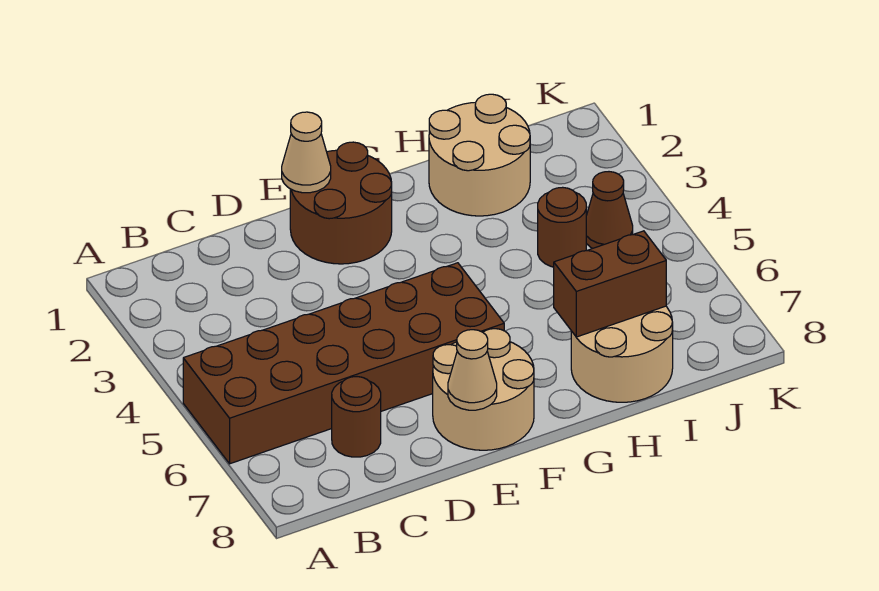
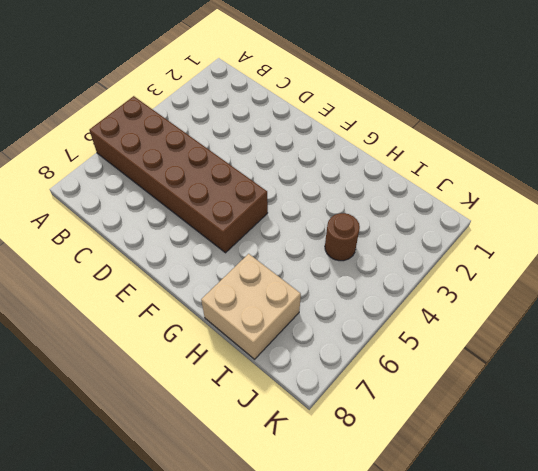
tan 2x2 brick [201,254,301,359] -> tan 2x2 round brick [571,306,673,402]
none -> brown 1x1 round brick [332,377,381,457]
none -> brown 2x2 round brick [290,142,392,264]

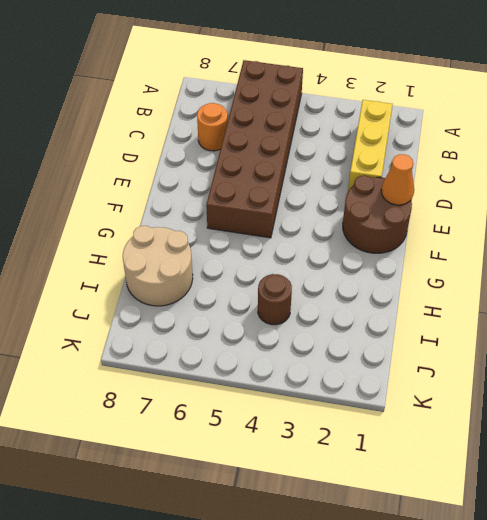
yellow 1x3 brick [348,100,393,191] -> none
orange 1x1 round brick [197,103,228,151] -> brown 1x1 round brick [332,377,381,457]
orange 1x1 cone [381,154,414,205] -> tan 1x1 cone [282,112,331,193]
none -> tan 2x2 round brick [433,329,534,450]
none -> tan 2x2 round brick [429,94,530,216]

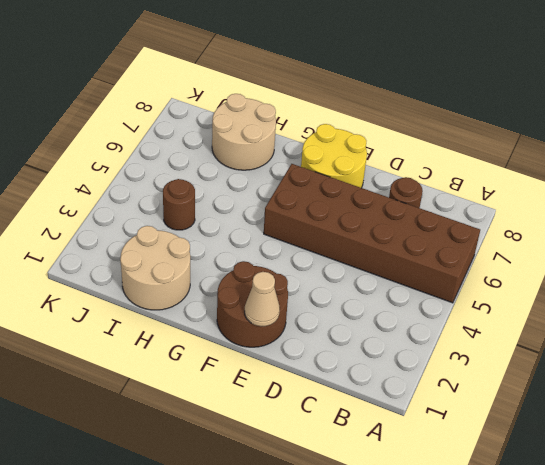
yellow 2x2 round brick [301,124,367,188] -> tan 2x2 round brick [433,329,534,450]
none -> brown 1x1 cone [586,172,633,248]
none -> tan 1x1 cone [448,330,497,410]

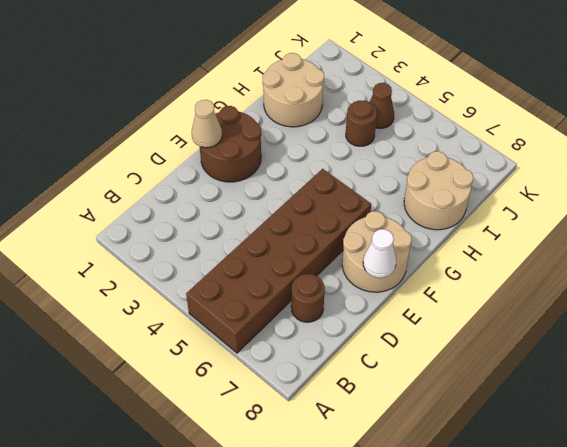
white 1x1 cone [363,229,396,278] -> tan 1x1 cone [448,330,497,410]
none -> brown 1x2 brick [554,231,666,337]

